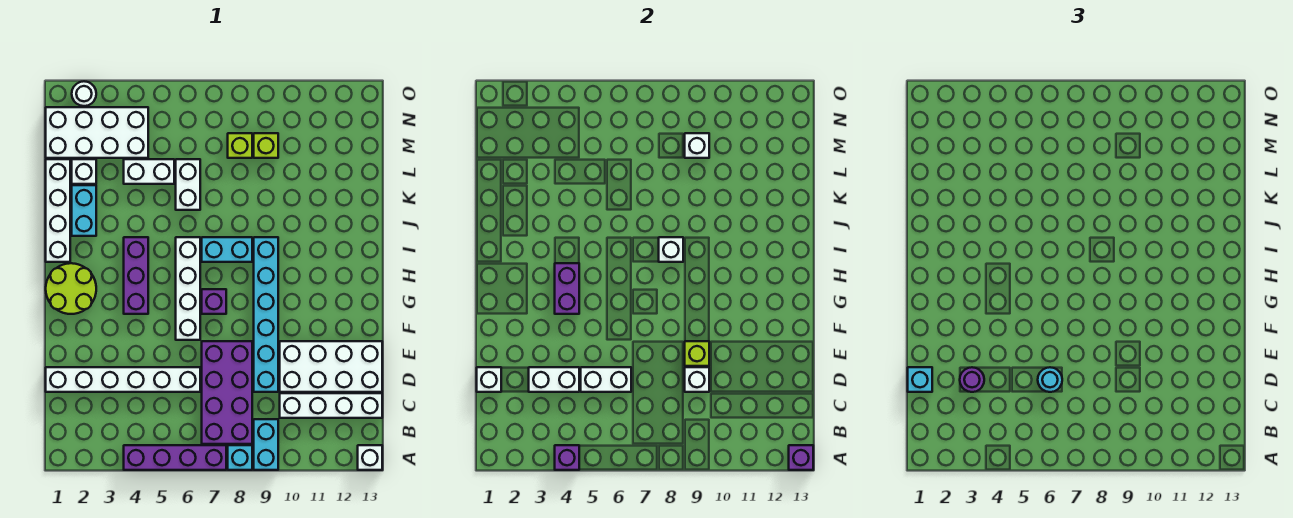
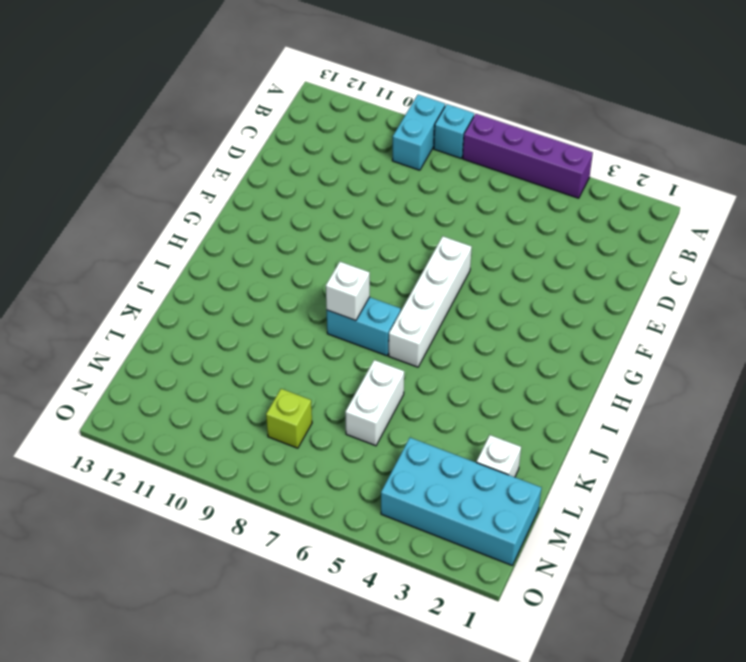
cyan 2x4 brick [381,438,541,565] -> white 2x4 brick [46,107,148,158]
none -> white 1x1 brick [358,445,382,470]
none -> purple 2x4 brick [202,341,252,444]
none -> white 1x4 brick [280,393,382,418]
none -> white 1x6 brick [46,367,200,392]

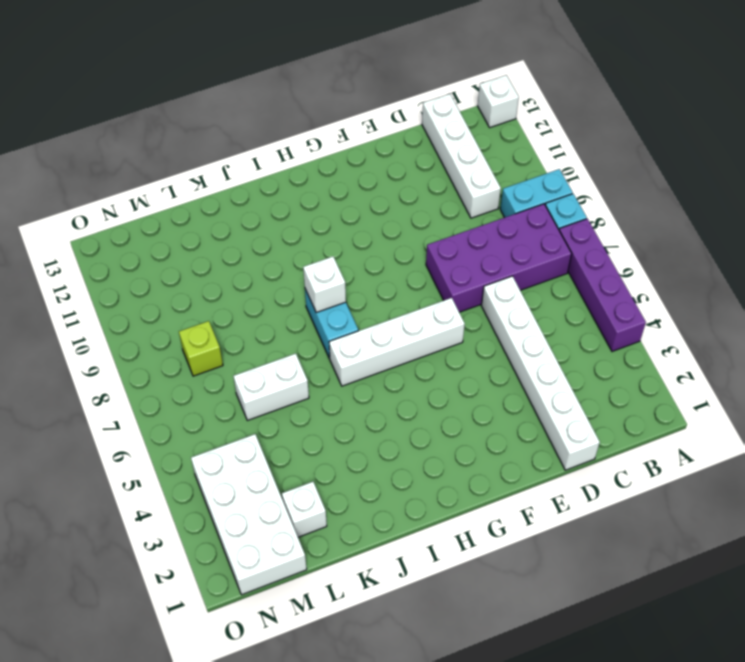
none -> cyan 1x6 brick [254,237,278,392]
none -> white 2x4 brick [280,341,382,392]
none -> lime 2x2 round brick [46,263,96,314]
none -> purple 1x3 brick [124,237,148,314]

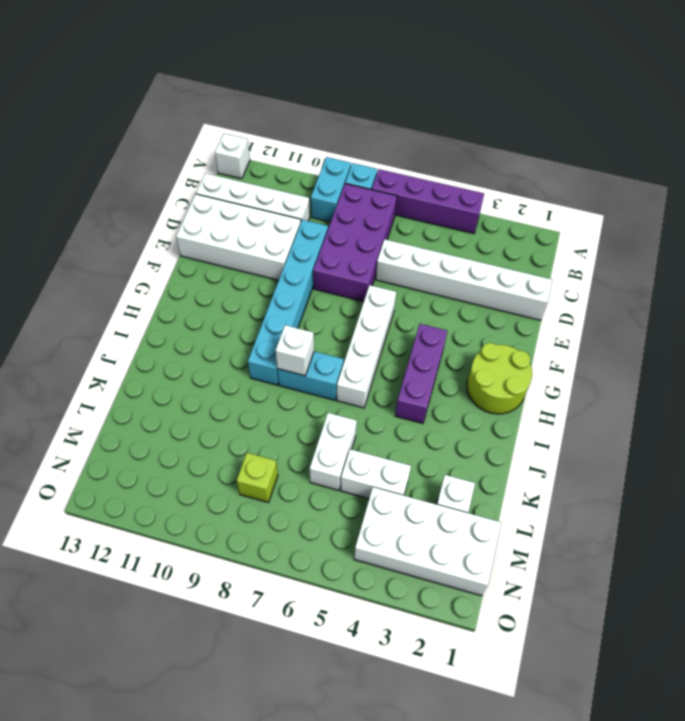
none -> purple 1x1 brick [202,289,226,314]
none -> white 1x4 brick [46,159,70,262]
none -> cyan 1x2 brick [72,185,96,236]
none -> lime 1x1 brick [254,133,278,158]

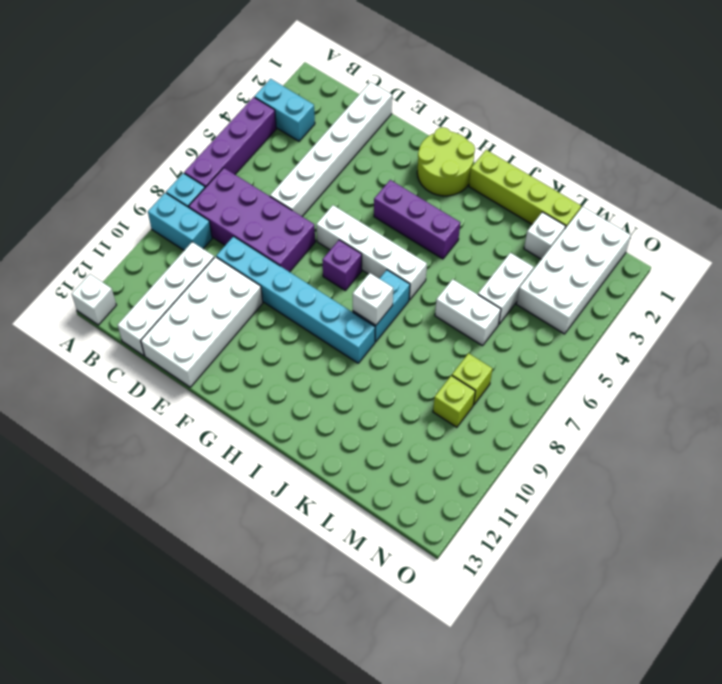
cyan 1x2 brick [254,79,315,141] -> cyan 1x2 brick moved to [72,185,96,236]
lime 1x4 brick [469,150,581,228] -> white 1x4 brick [46,159,70,262]
none -> white 1x1 round brick [72,81,96,106]
none -> purple 1x1 brick [555,445,579,470]
none -> purple 1x1 brick [789,445,813,470]
none -> white 1x1 brick [477,367,501,392]

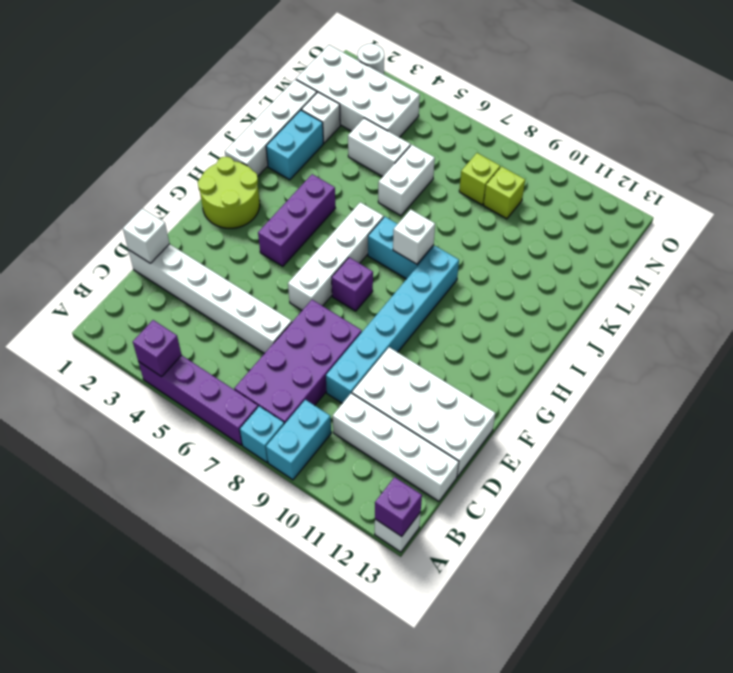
none -> white 1x2 brick [529,367,579,392]
none -> white 1x2 brick [581,367,631,392]
none -> white 1x1 brick [685,367,709,392]
none -> lime 1x1 brick [685,341,709,366]

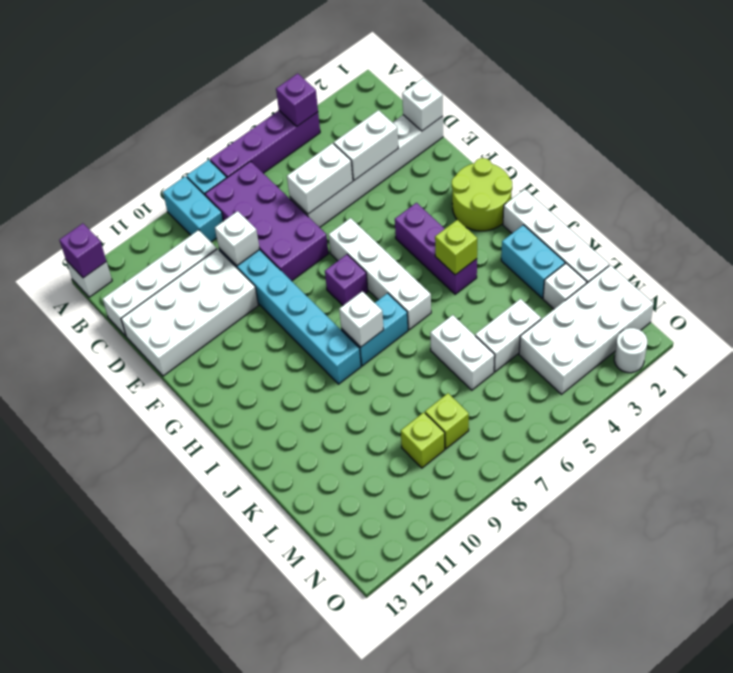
lime 1x1 brick [435,220,477,275] -> lime 1x1 brick moved to [685,341,709,366]
none -> purple 1x2 brick [555,263,579,314]
none -> white 1x1 brick [685,133,709,158]
none -> cyan 1x1 brick [908,367,932,392]
none -> purple 1x1 round brick [960,367,984,392]

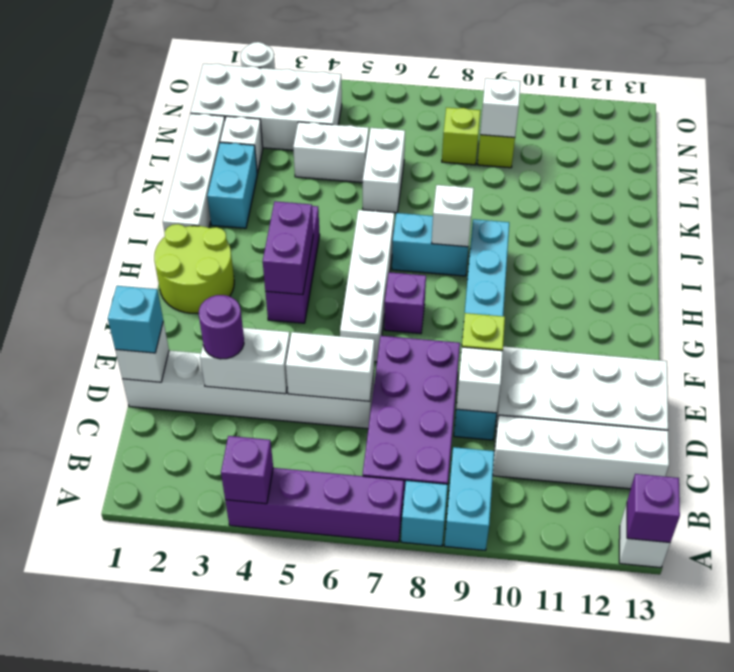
none -> cyan 1x1 round brick [1038,367,1062,392]

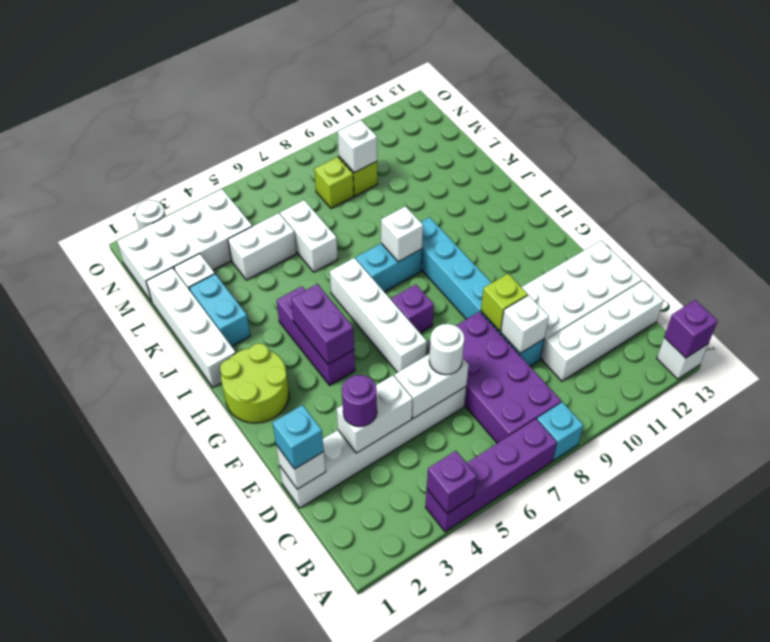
white 1x1 round brick [429,324,464,375] -> cyan 1x1 round brick [1038,367,1062,392]
none -> cyan 1x2 brick [254,419,278,470]

